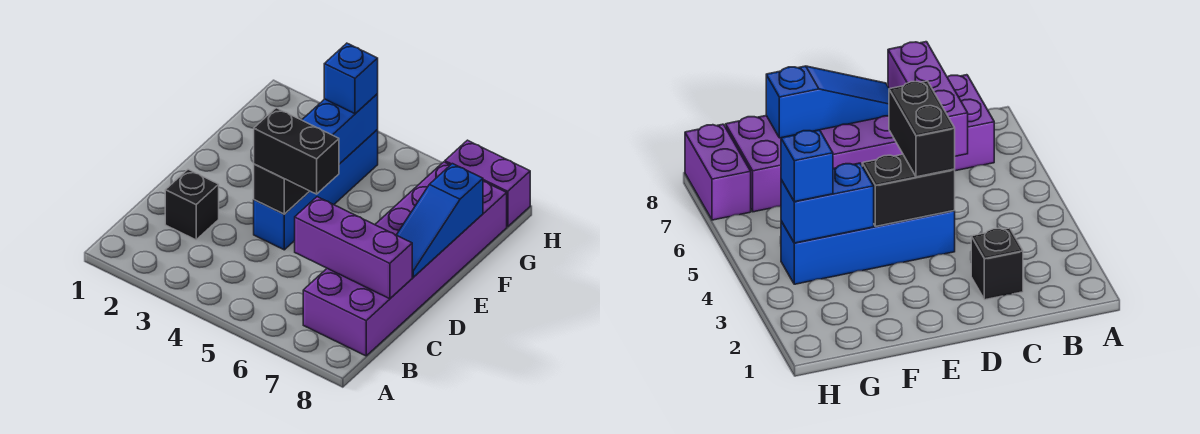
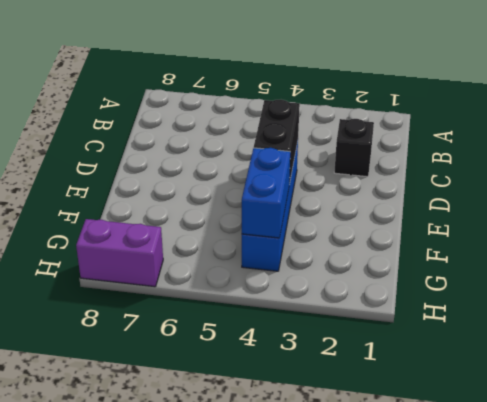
none -> purple 2x6 brick [303,162,507,356]
none -> purple 1x3 brick [295,197,412,299]

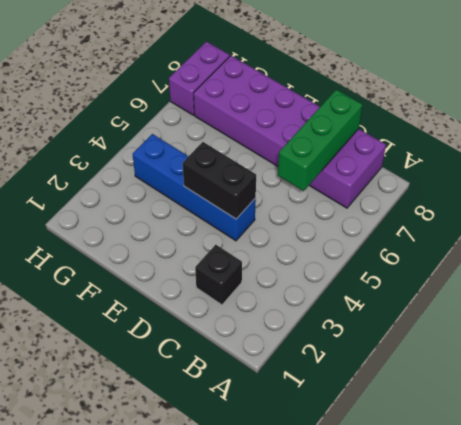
green 1x3 brick [278,89,362,191] -> purple 1x3 brick [295,197,412,299]
none -> blue 1x3 slope [397,164,483,277]
none -> blue 1x2 brick [302,94,378,164]

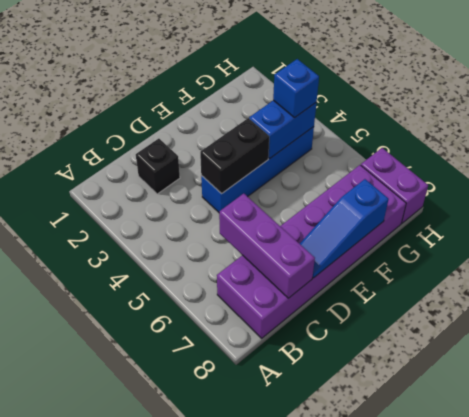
none -> black 1x2 brick [254,108,339,194]

